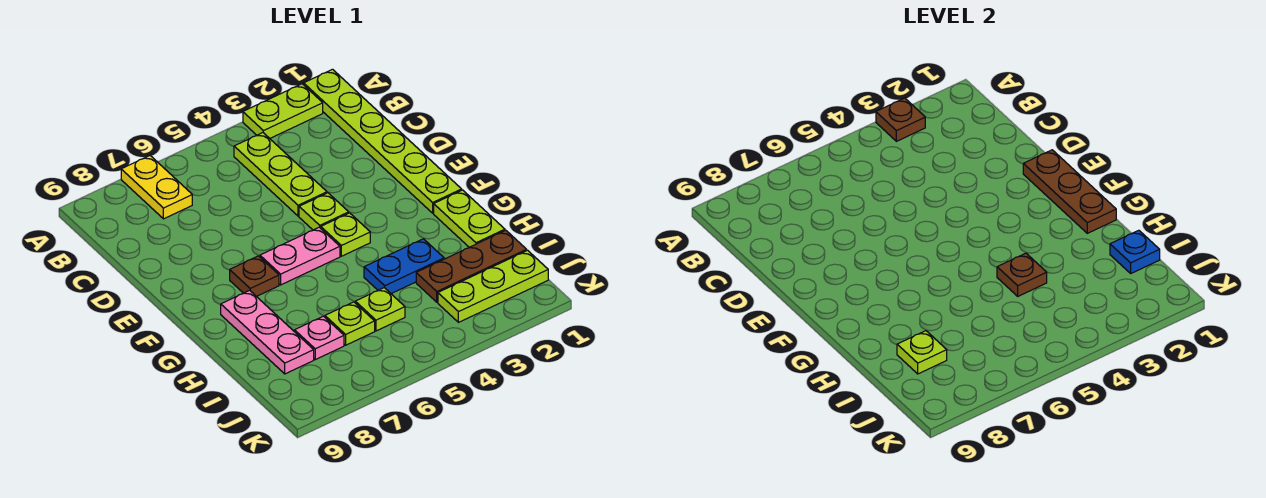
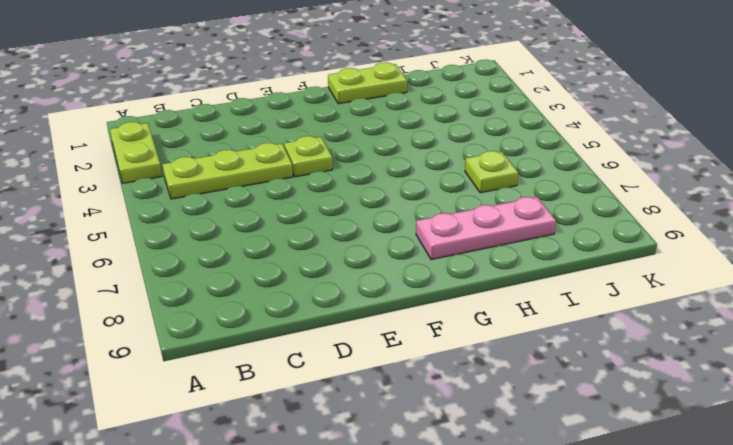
none -> lime 1x6 plate [304,69,462,213]
none -> yellow 1x2 plate [121,156,192,219]
none -> lime 1x1 plate [321,213,370,256]

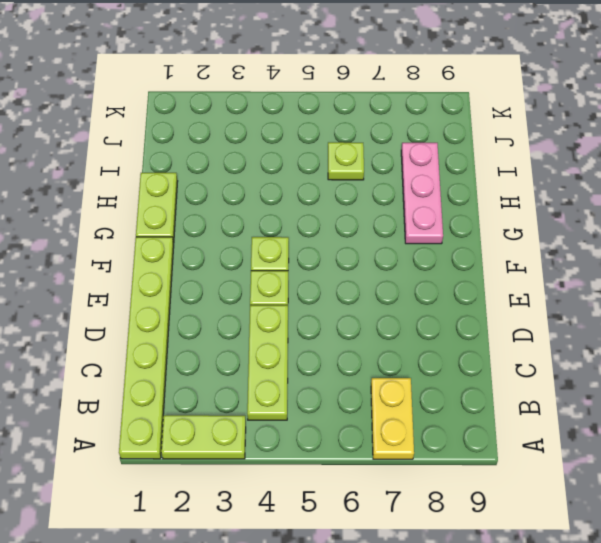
none -> pink 1x2 plate [260,227,340,285]
none -> brown 1x1 plate [230,256,279,297]
none -> blue 1x2 plate [364,239,444,294]

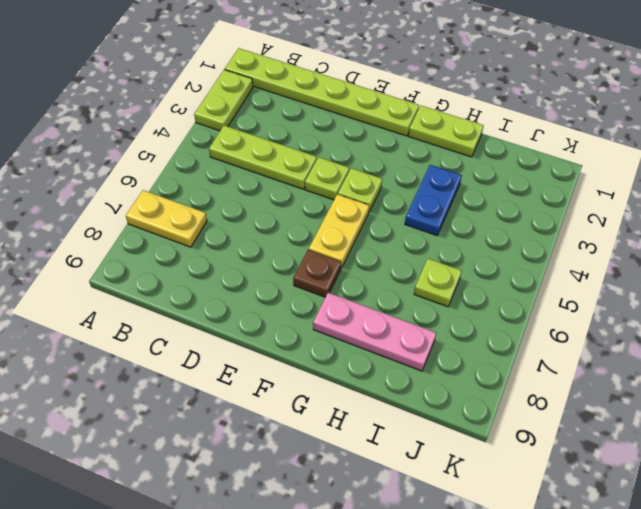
yellow 1x2 plate [309,194,369,268] -> pink 1x2 plate [260,227,340,285]
none -> brown 1x3 plate [416,230,527,302]
none -> lime 1x1 plate [355,288,405,331]
none -> pink 1x1 plate [295,316,344,360]

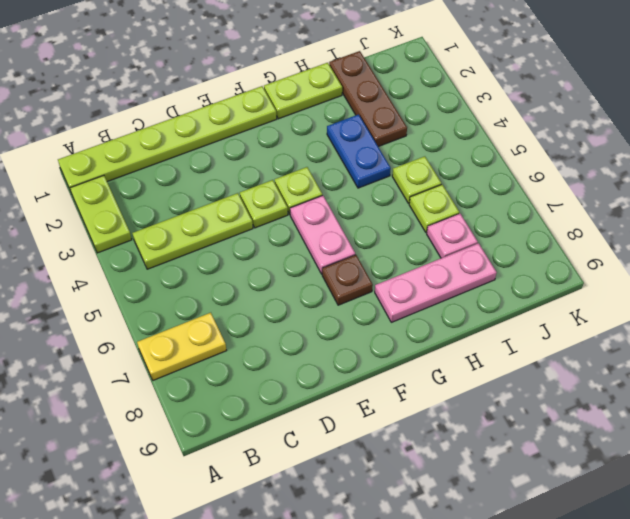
none -> lime 1x3 plate [438,250,548,322]
none -> brown 1x1 plate [876,98,925,141]
none -> brown 1x3 plate [1023,150,1116,233]

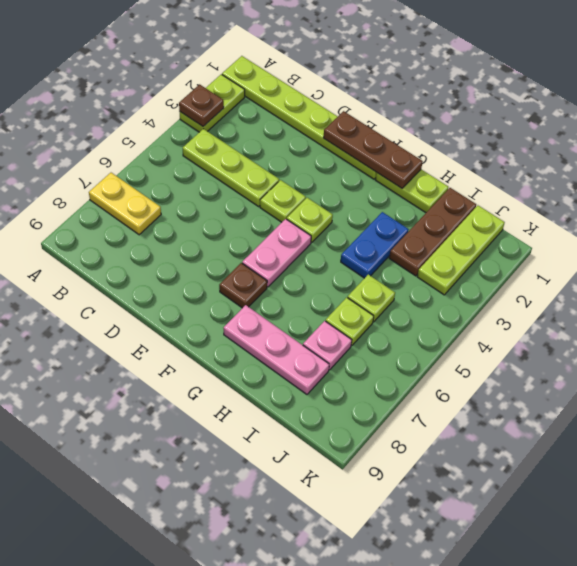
none -> brown 1x1 plate [997,253,1047,296]
none -> blue 1x1 plate [1110,230,1160,273]
none -> lime 1x1 plate [897,331,947,374]

